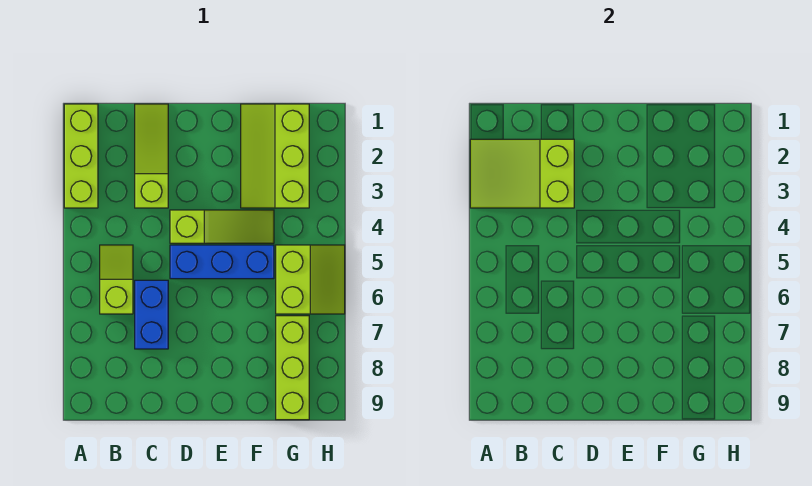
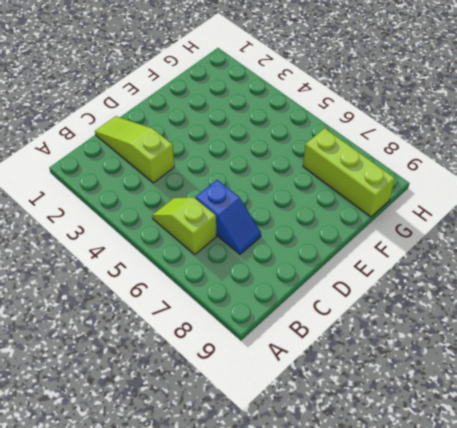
blue 1x2 slope [196,180,261,254] -> blue 1x2 brick [135,280,168,349]
none -> lime 1x3 brick [64,104,98,208]
none -> lime 1x3 slope [170,210,274,243]

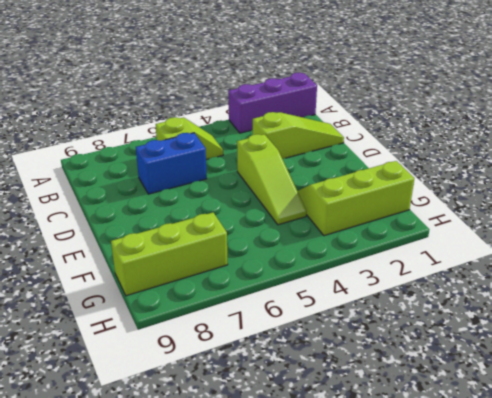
purple 1x3 brick [228,73,317,133] -> lime 1x3 brick [64,104,98,208]
none -> blue 1x3 brick [170,245,274,279]
none -> lime 2x2 slope [276,245,345,314]

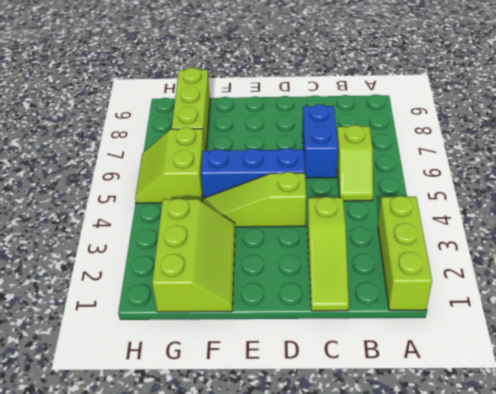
none -> lime 2x3 slope [470,139,574,208]

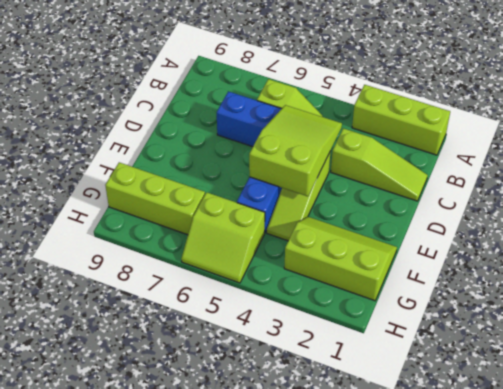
lime 2x3 slope [249,105,342,196] -> lime 2x3 slope moved to [470,139,574,208]

